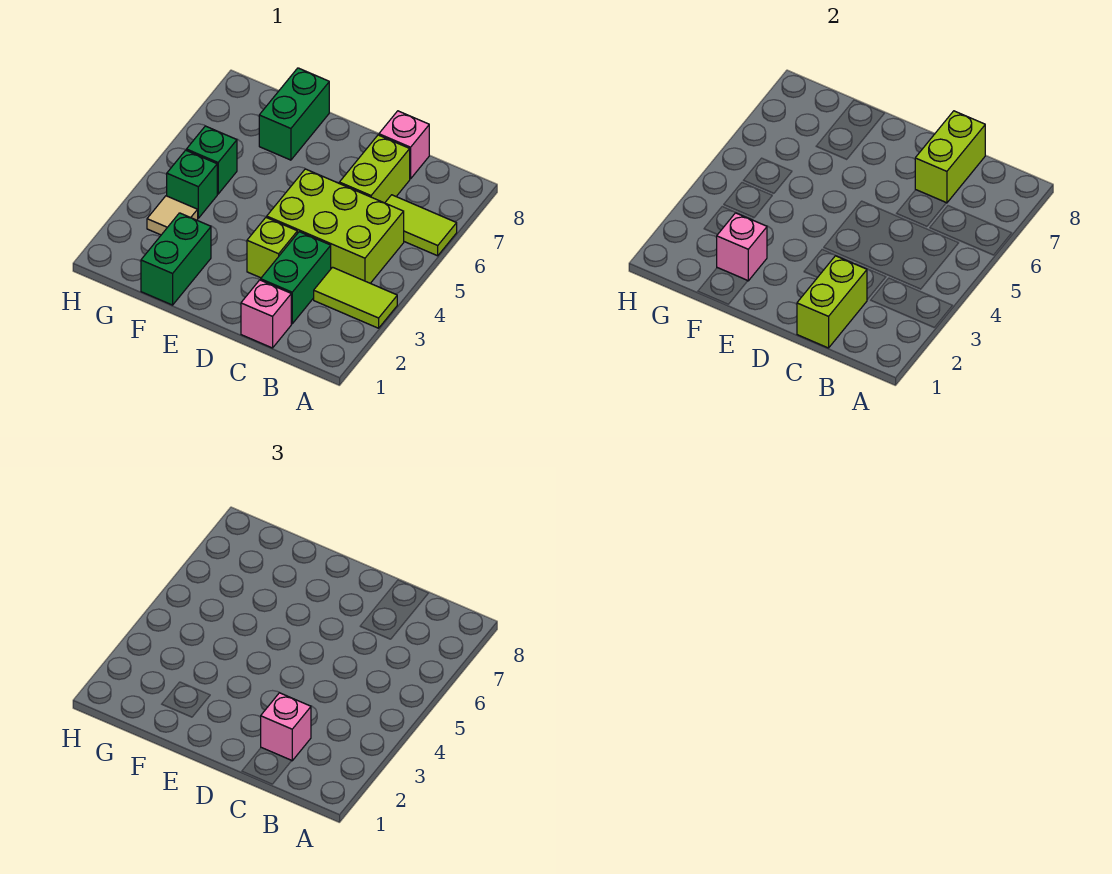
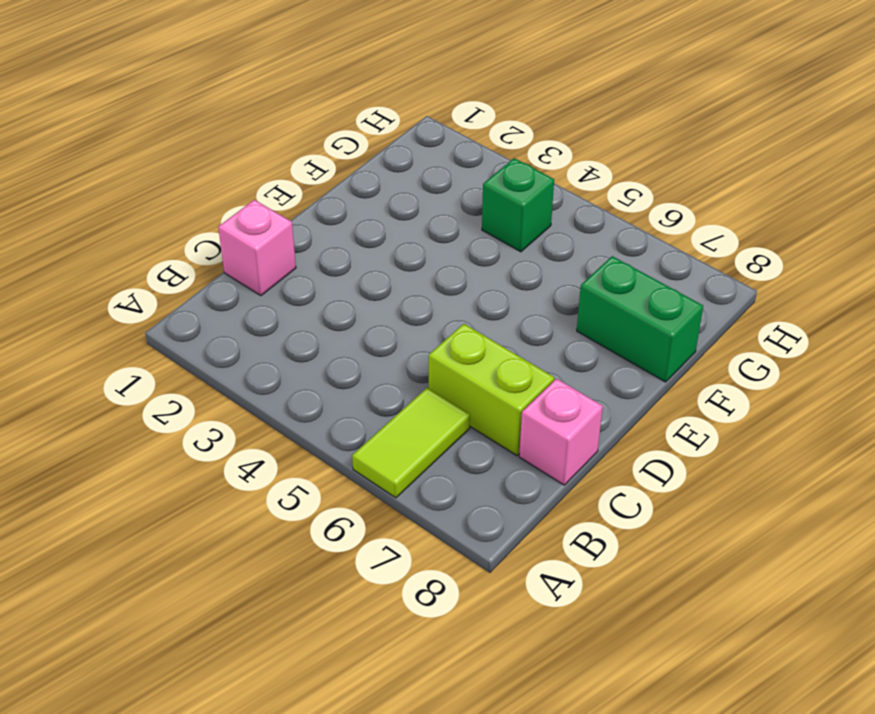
none -> lime 1x2 tile [314,267,397,328]
none -> lime 2x3 brick [267,169,404,283]
none -> green 1x2 brick [261,232,331,324]

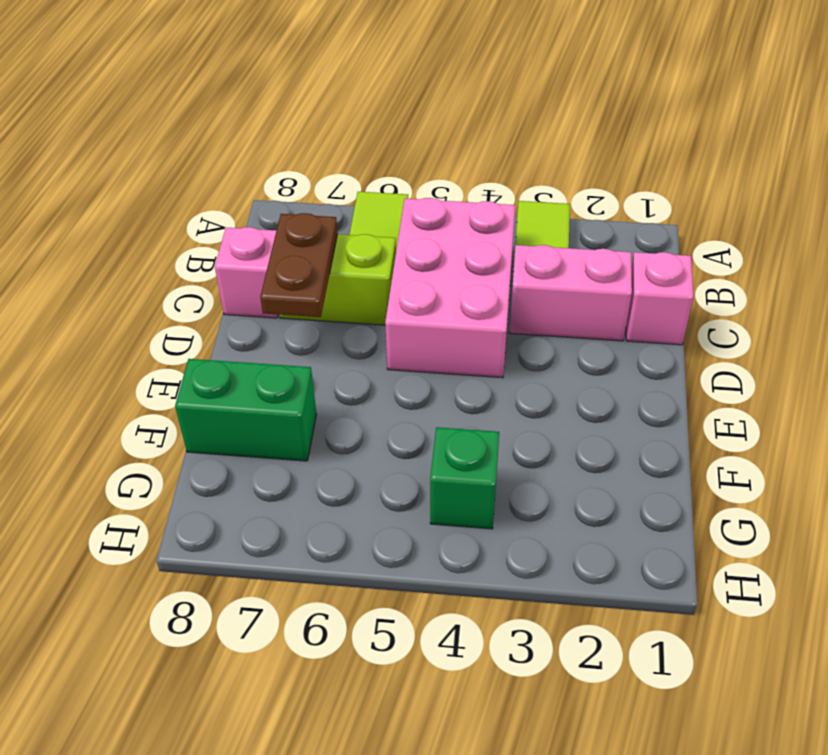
pink 2x3 brick [385,198,515,378] -> lime 2x3 brick [267,169,404,283]
pink 1x2 brick [509,245,632,341] -> green 1x2 brick [261,232,331,324]
brown 1x2 plate [260,213,338,317] -> lime 1x2 brick [915,111,985,203]
none -> lime 1x1 brick [247,217,297,278]
none -> green 1x2 brick [141,213,211,305]
none -> tan 1x1 tile [147,196,198,235]

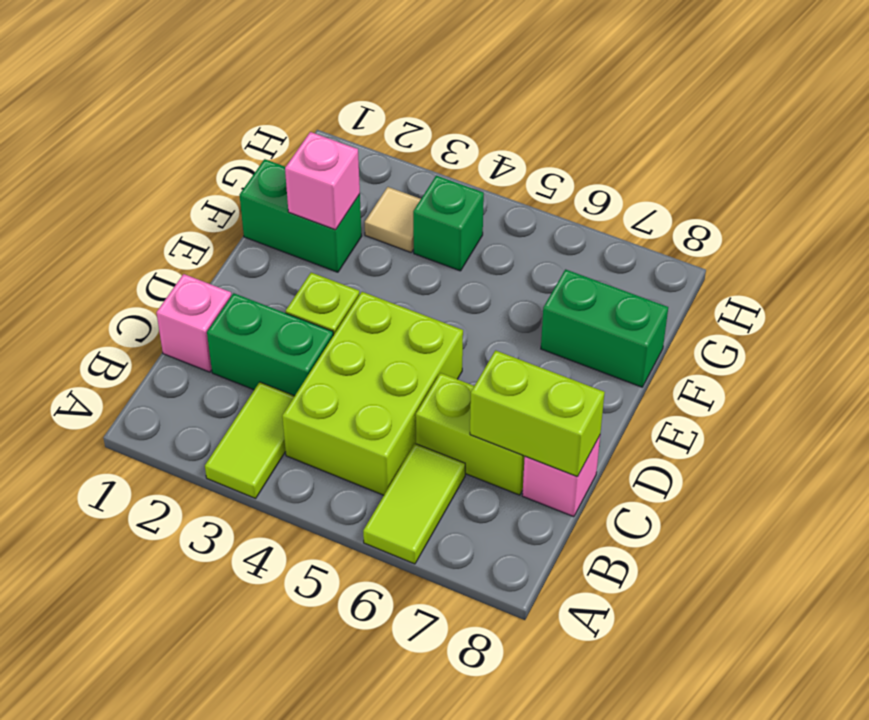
none -> green 1x1 brick [186,126,237,194]
none -> lime 1x2 brick [797,256,867,348]
none -> pink 1x1 brick [261,693,311,761]

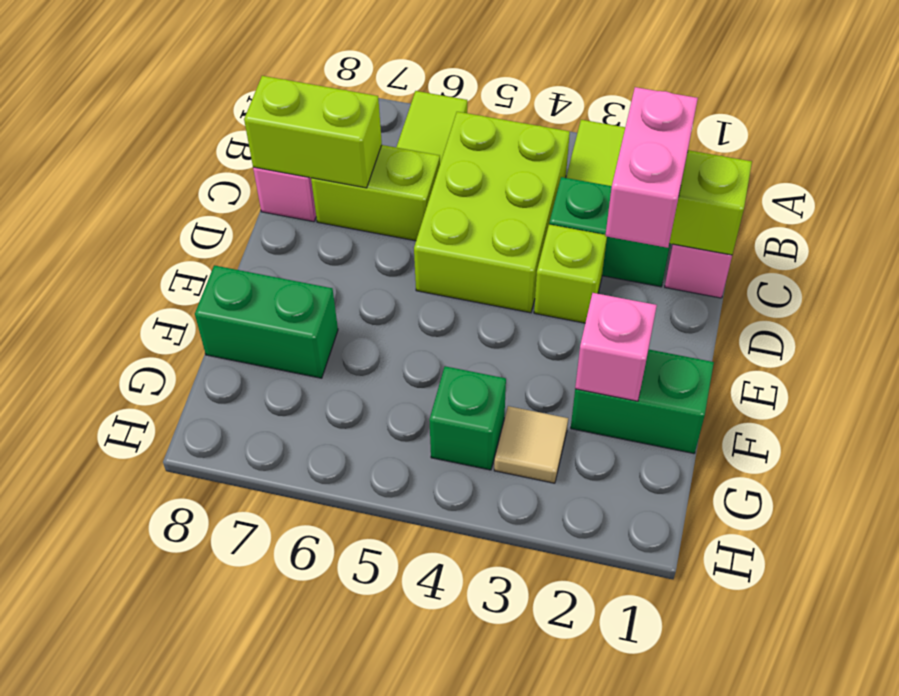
pink 1x2 brick [605,87,698,248] -> pink 1x1 brick [261,693,311,761]
none -> green 1x1 brick [186,126,237,194]

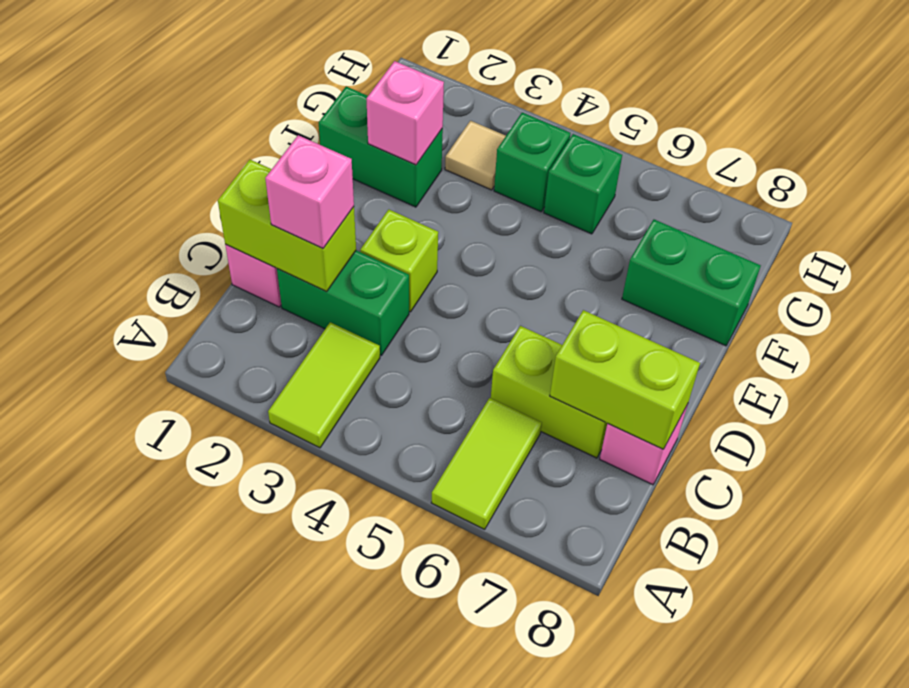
none -> lime 2x3 brick [267,169,404,283]

